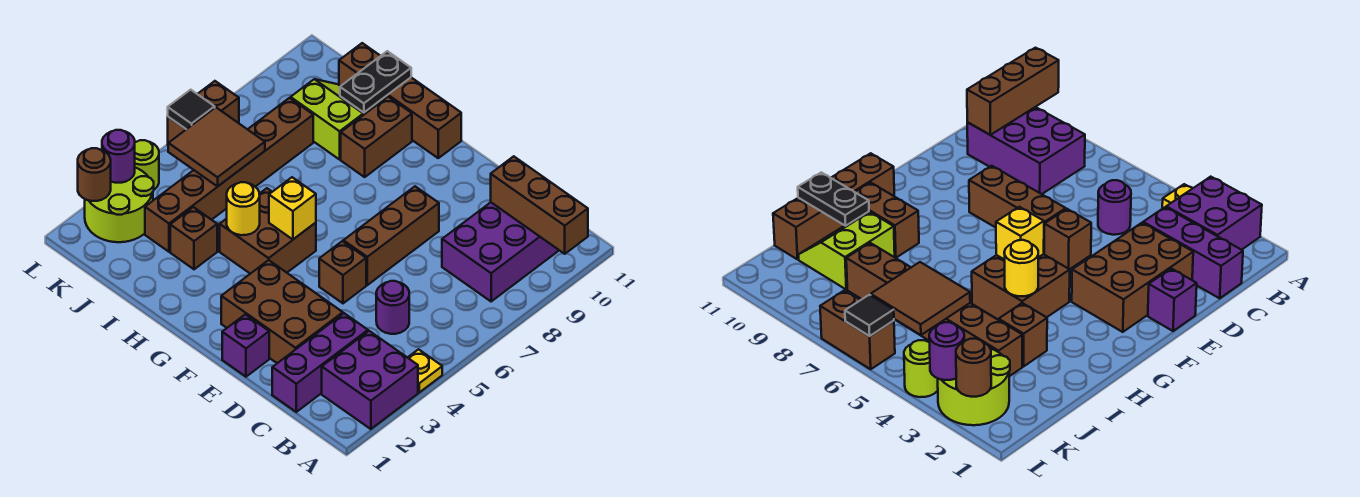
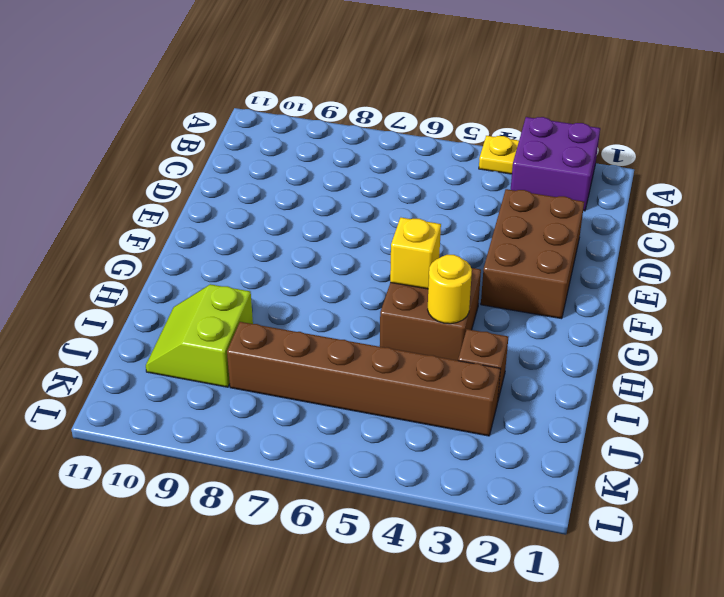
none -> purple 2x3 brick [442,202,559,301]
none -> purple 1x3 brick [272,313,368,412]
none -> purple 1x1 round brick [376,281,409,334]

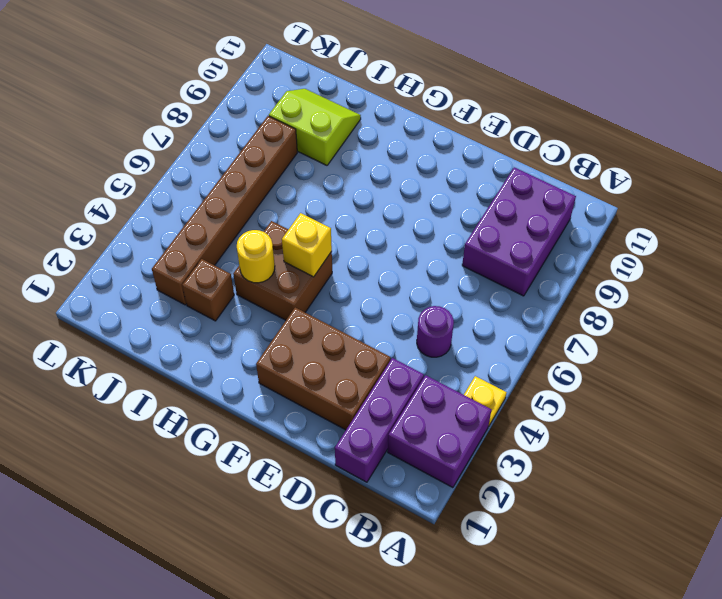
none -> purple 1x1 brick [222,314,269,377]
none -> brown 1x1 brick [319,241,366,303]
none -> brown 1x3 brick [343,186,439,285]

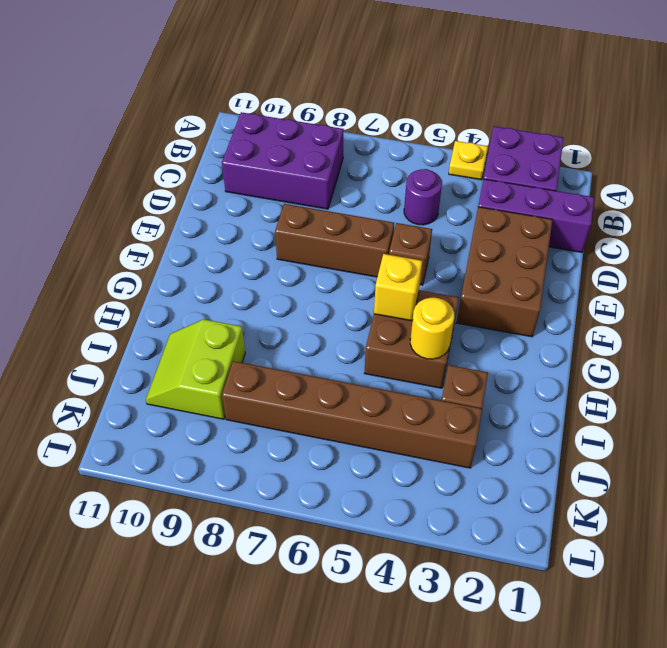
none -> purple 1x1 brick [222,314,269,377]
none -> brown 1x4 brick [339,43,461,158]
none -> brown 1x2 brick [341,97,412,177]

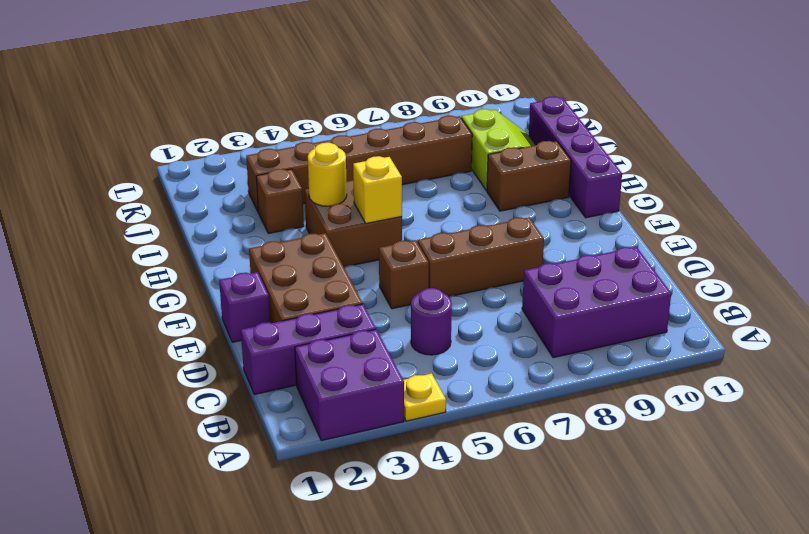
purple 1x4 brick [529,97,622,218] -> brown 1x4 brick [339,43,461,158]
none -> lime 2x2 round brick [85,168,154,242]
none -> lime 1x1 round brick [135,140,159,190]
none -> brown 1x2 brick [168,81,239,143]

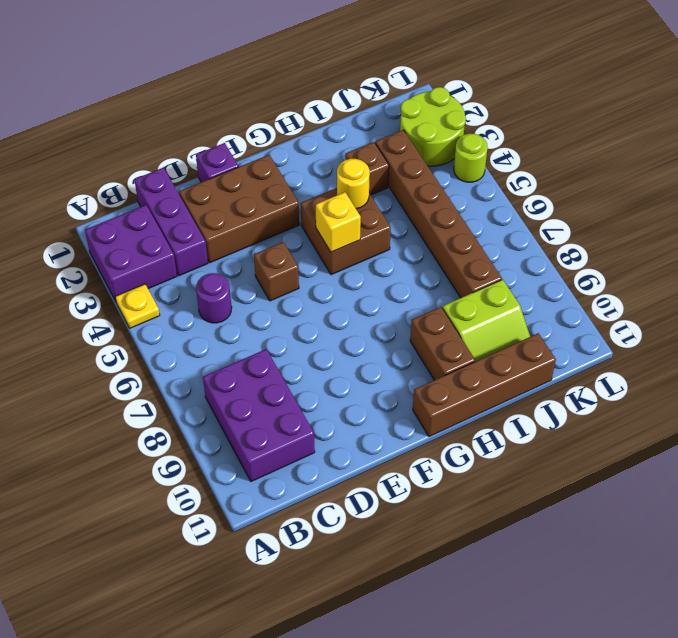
none -> brown 1x3 brick [343,186,439,285]
none -> brown 1x2 brick [168,81,239,143]
none -> brown 1x3 brick [491,156,588,254]

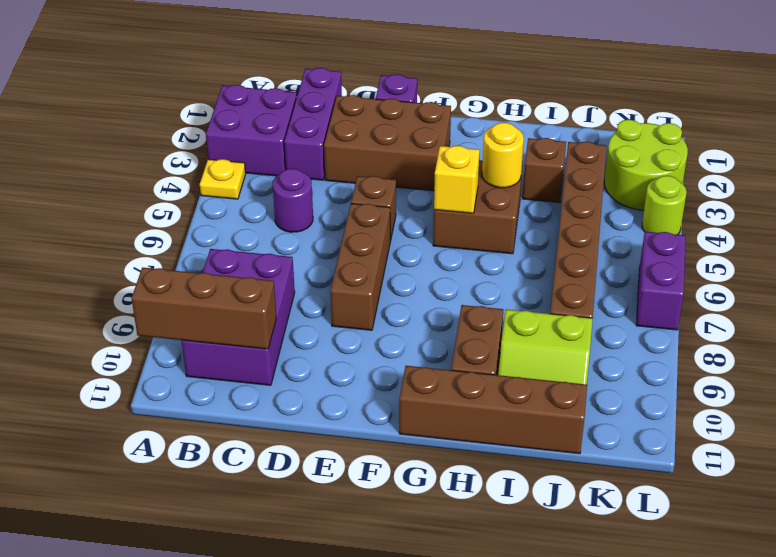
purple 1x2 brick [636,232,685,330] -> brown 1x2 brick [168,81,239,143]
none -> black 1x2 plate [340,51,411,113]
none -> brown 2x2 tile [168,107,265,186]
none -> brown 1x1 round brick [78,148,111,201]

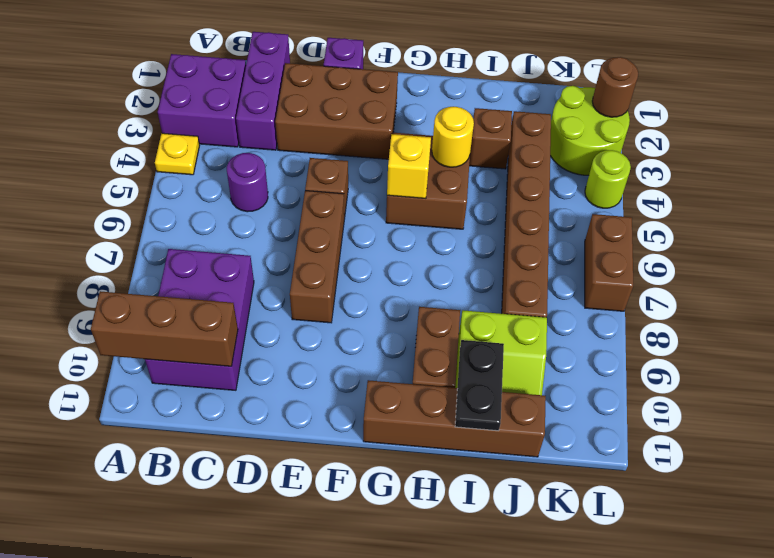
none -> brown 2x2 tile [168,107,265,186]
none -> purple 1x1 round brick [102,130,135,183]
none -> black 1x1 tile [168,90,215,129]

